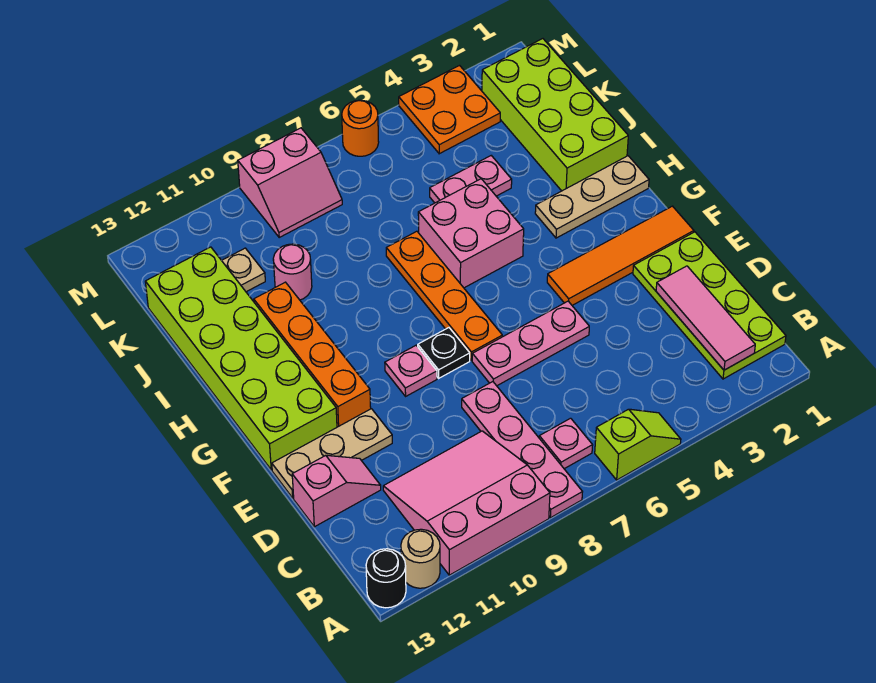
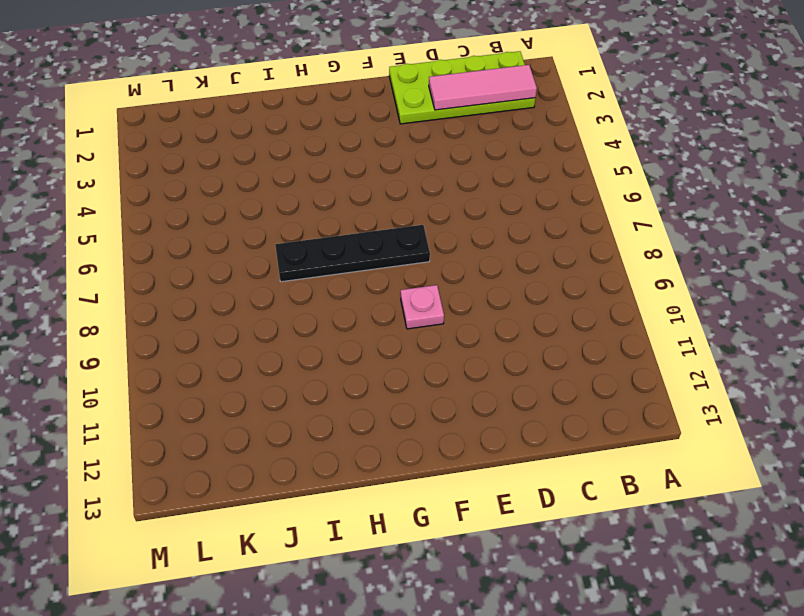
black 1x4 plate [275,225,430,282] -> orange 1x4 plate [386,231,502,360]
none -> lime 1x2 slope [595,409,681,480]
none -> pink 1x4 plate [462,382,582,518]
none -> pink 3x3 slope [383,431,550,575]

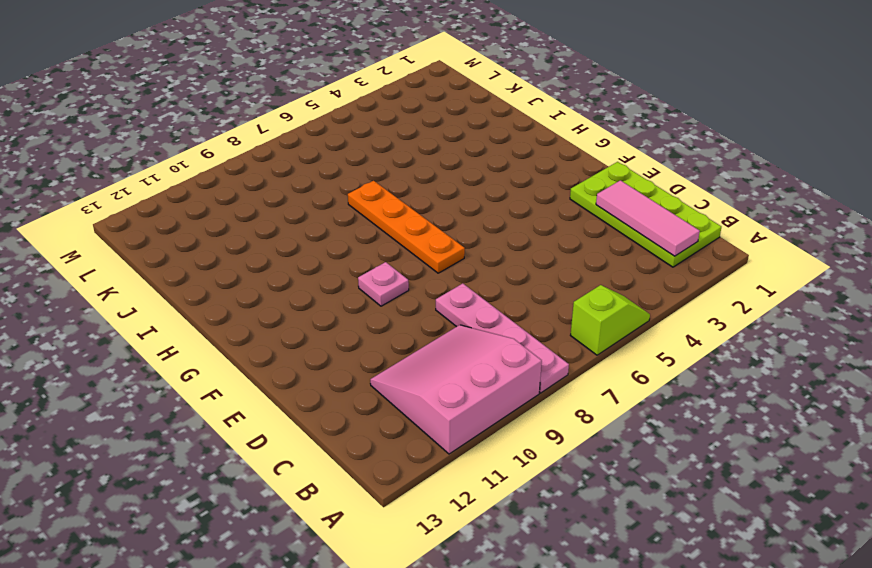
none -> tan 1x1 round brick [401,529,440,588]
none -> black 1x1 round brick [366,549,406,608]
none -> pink 1x1 plate [539,418,593,469]

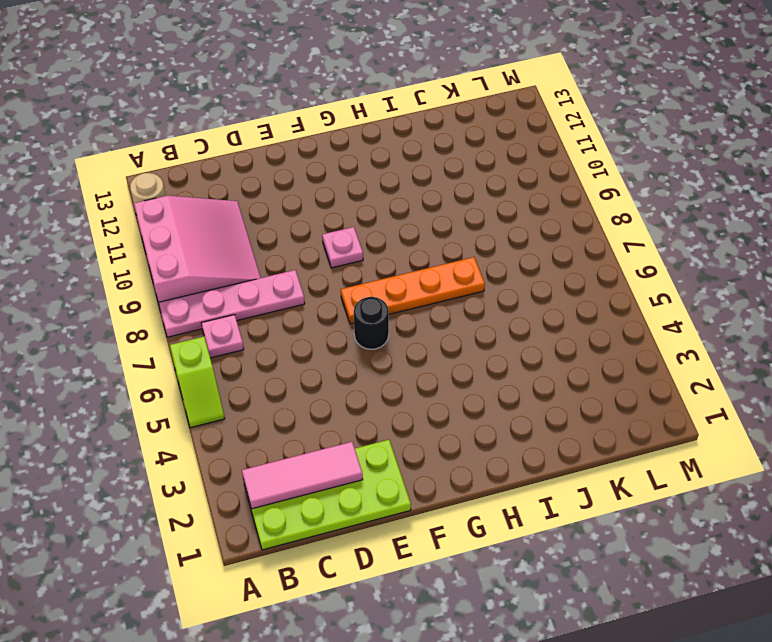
black 1x1 round brick [354,297,389,349] -> black 1x1 round brick moved to [366,549,406,608]
none -> pink 1x2 slope [292,455,381,527]
none -> pink 1x3 plate [472,301,589,386]
none -> tan 1x3 plate [272,409,392,498]

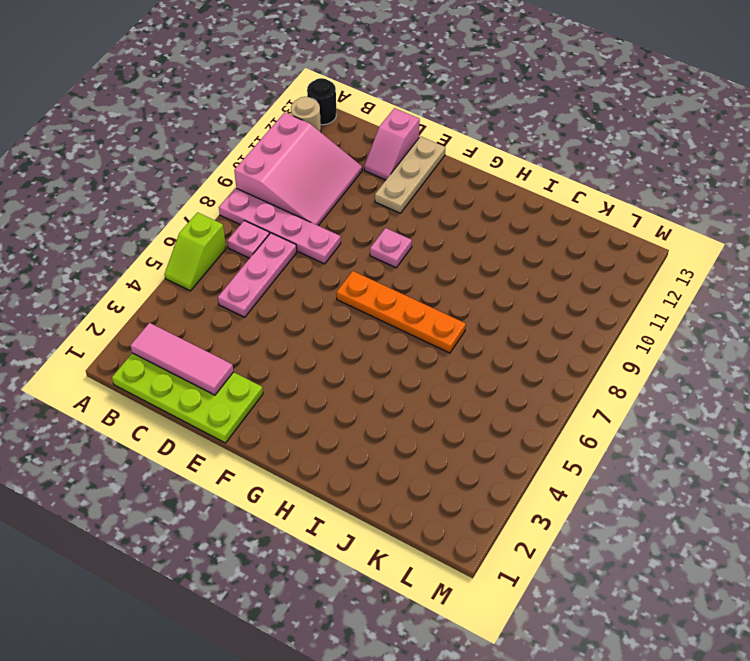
pink 1x3 plate [218,233,297,317] -> pink 1x3 plate moved to [472,301,589,386]
none -> orange 1x4 tile [547,206,694,305]
none -> black 1x1 plate [418,328,470,378]
none -> orange 1x4 brick [254,282,371,427]

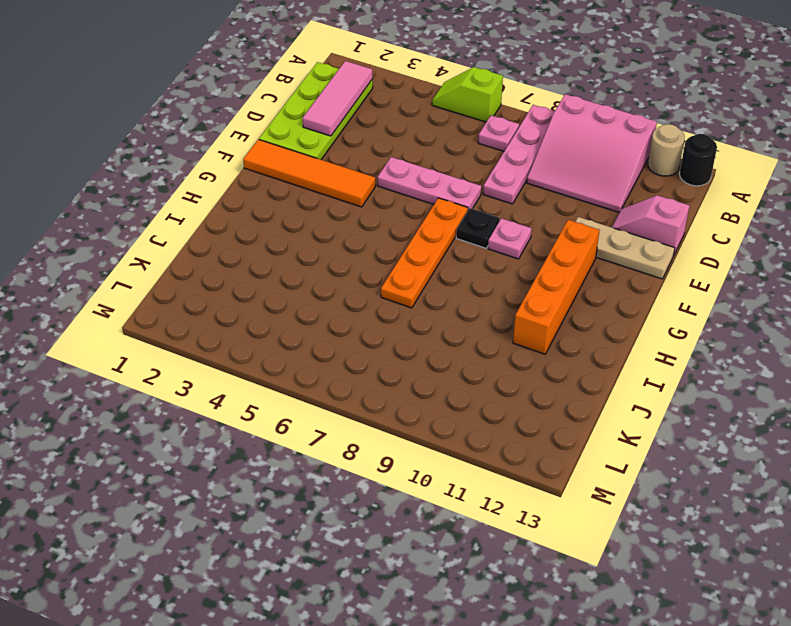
none -> lime 2x6 brick [145,247,337,470]
none -> tan 1x3 plate [535,156,649,238]
none -> pink 2x2 brick [418,179,524,288]

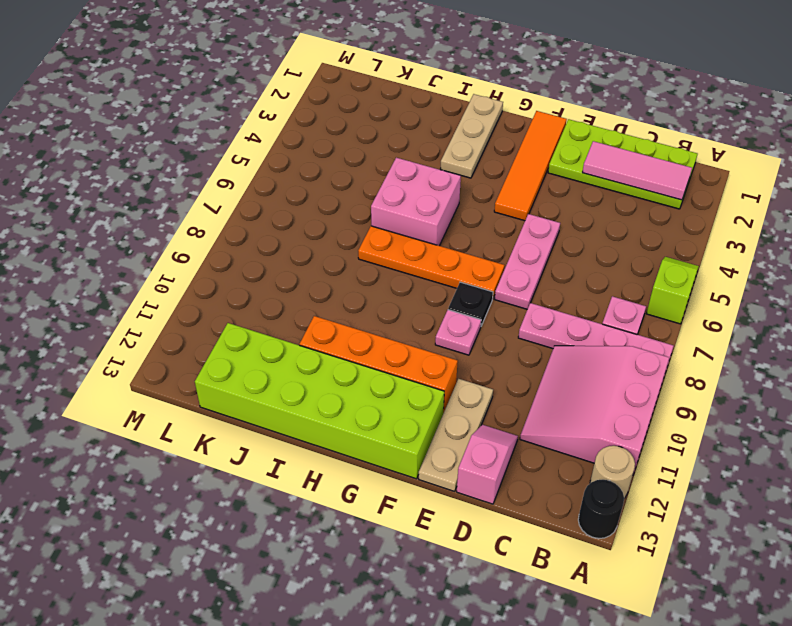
none -> lime 2x4 brick [482,39,628,191]
none -> pink 1x2 plate [430,156,512,203]
none -> pink 1x1 round brick [273,244,312,300]

